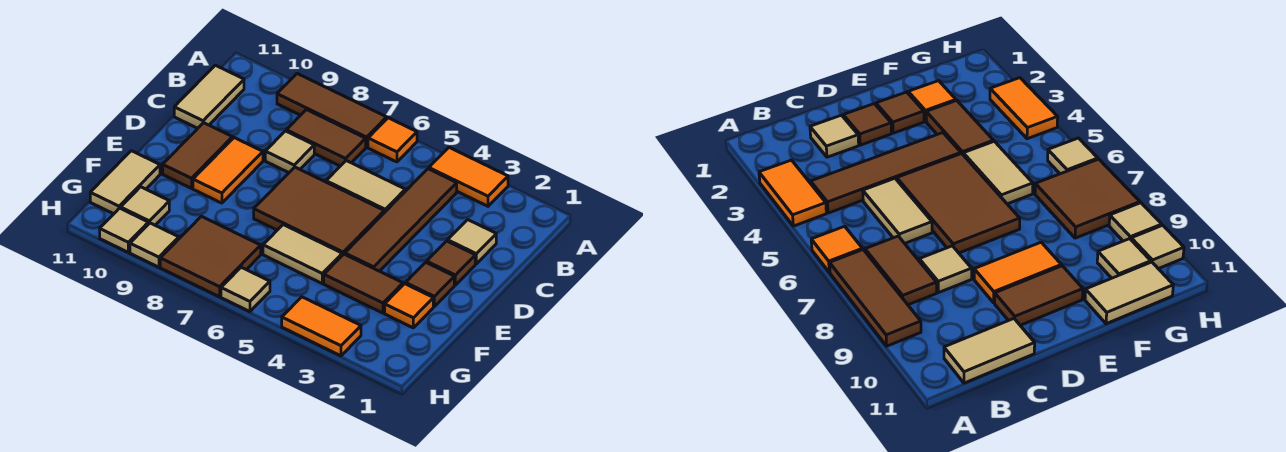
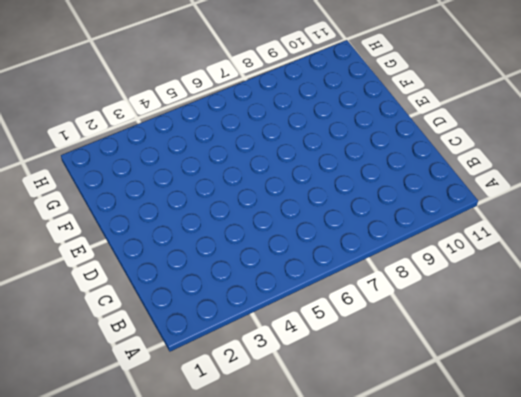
none -> orange 1x2 tile [429,148,508,206]
none -> orange 1x1 tile [368,118,417,162]
none -> brown 1x3 tile [277,74,387,147]

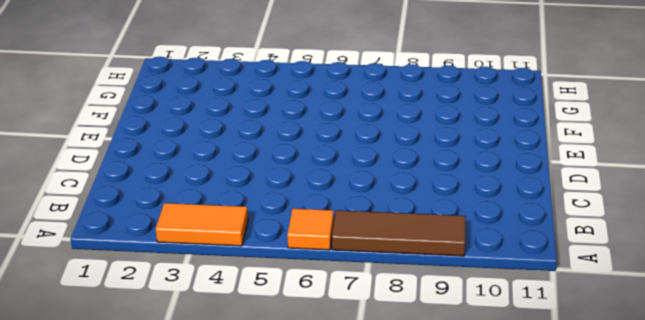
none -> brown 1x4 tile [345,169,457,271]
none -> brown 1x2 tile [286,110,366,166]
none -> tan 1x2 tile [174,65,244,128]

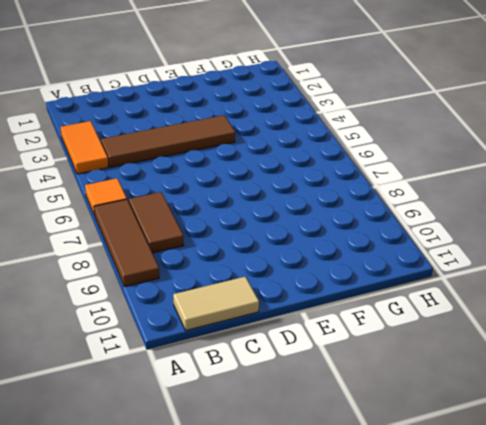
none -> tan 1x1 tile [448,220,496,264]
none -> tan 1x2 tile [326,161,405,213]
none -> tan 1x1 tile [265,131,314,173]

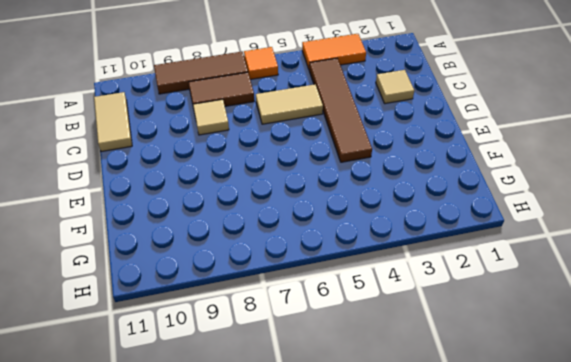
none -> brown 1x1 tile [427,241,475,285]
none -> brown 2x3 tile [254,167,384,255]
none -> orange 1x2 tile [193,138,263,203]

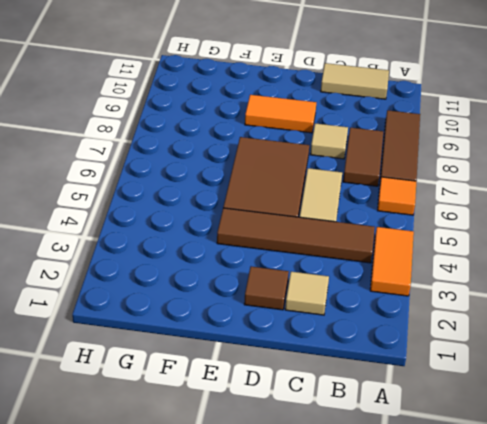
none -> brown 1x2 tile [163,123,233,188]
none -> brown 1x1 tile [406,262,454,306]
none -> orange 1x1 tile [385,284,433,328]

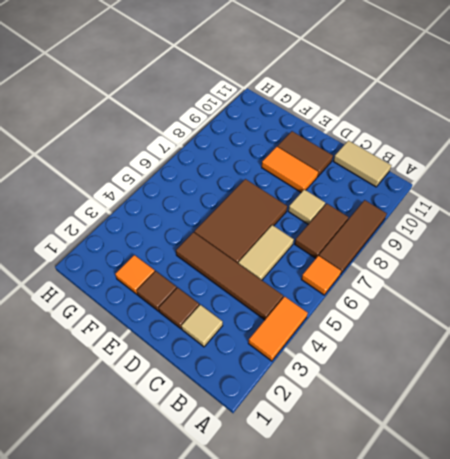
none -> brown 1x2 tile [324,254,403,313]
none -> tan 1x2 tile [263,225,342,283]
none -> tan 1x2 tile [90,151,160,214]

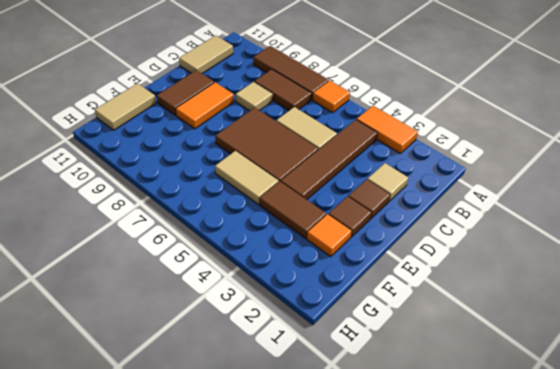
none -> brown 2x2 tile [160,216,261,297]
none -> tan 1x1 tile [121,187,169,225]
none -> orange 1x2 tile [282,297,361,356]

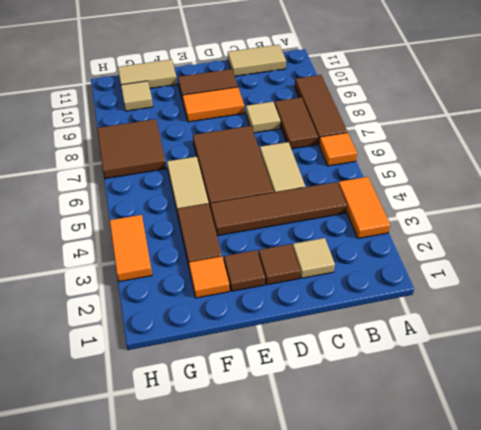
none -> tan 1x1 tile [221,267,270,312]
none -> tan 1x1 tile [130,223,179,267]
none -> tan 1x1 tile [100,208,148,252]

